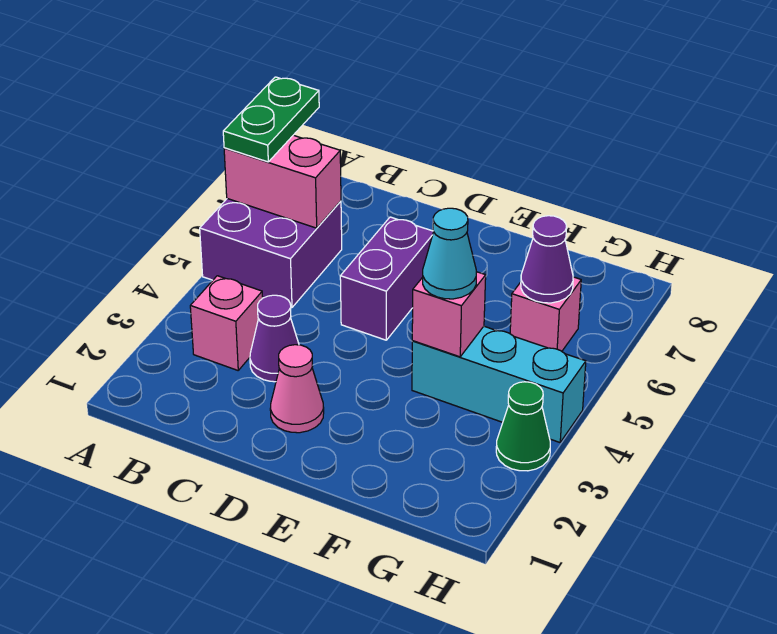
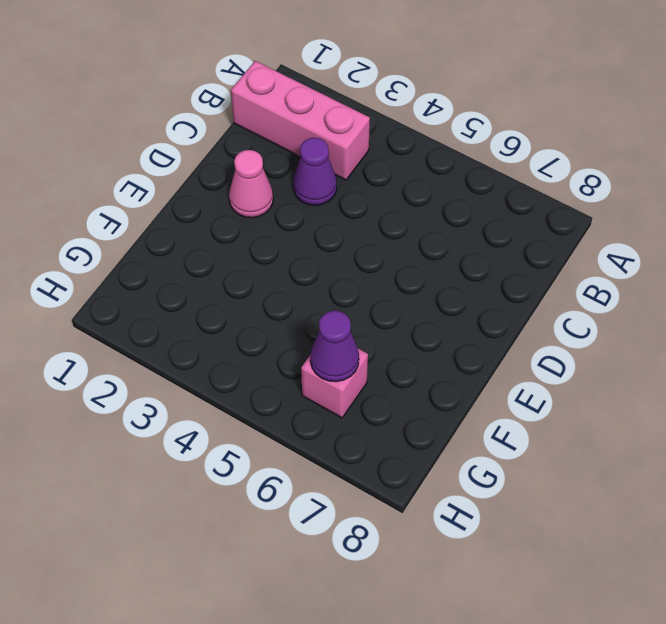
pink 1x3 brick [231,61,370,180] -> pink 1x1 brick [190,276,263,370]
none -> purple 2x2 brick [200,199,342,308]
none -> purple 1x2 brick [340,217,434,340]
none -> cyan 1x3 brick [412,326,586,442]

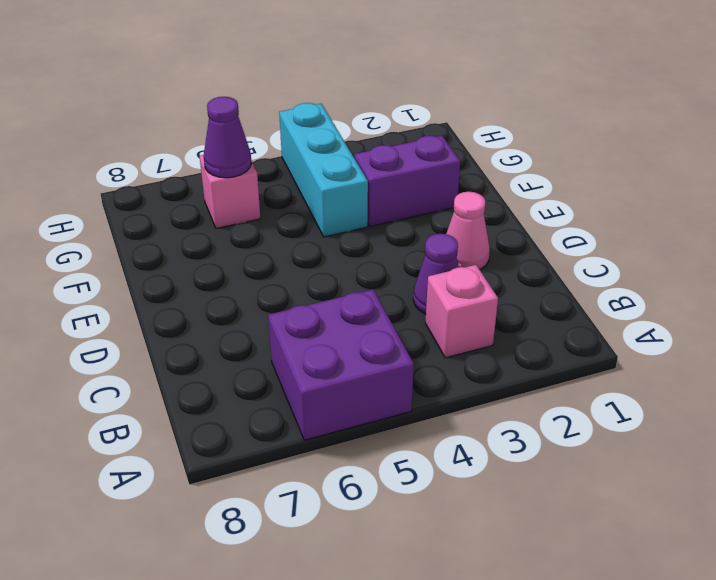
purple 1x2 brick [354,136,460,227] -> purple 1x2 brick moved to [340,217,434,340]
none -> green 1x1 cone [496,382,550,471]
none -> pink 1x2 brick [224,135,341,228]
none -> pink 1x1 brick [412,272,486,357]

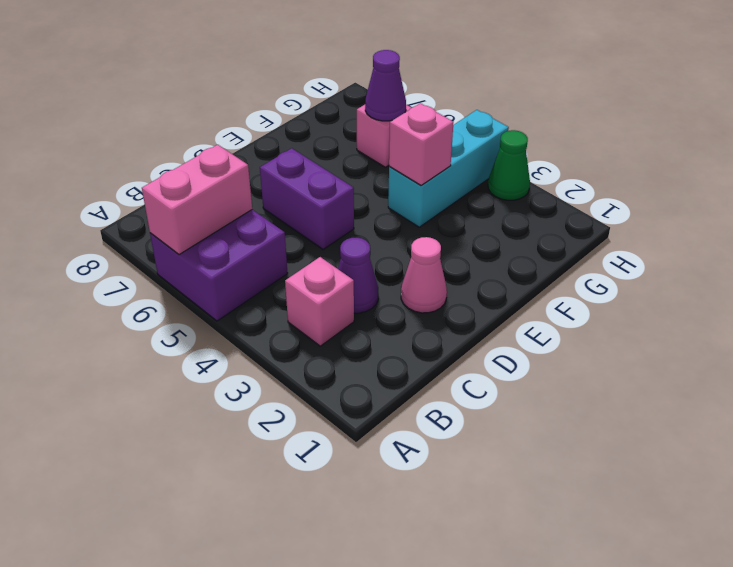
none -> green 1x2 plate [223,77,319,162]
none -> cyan 1x1 cone [423,208,476,299]

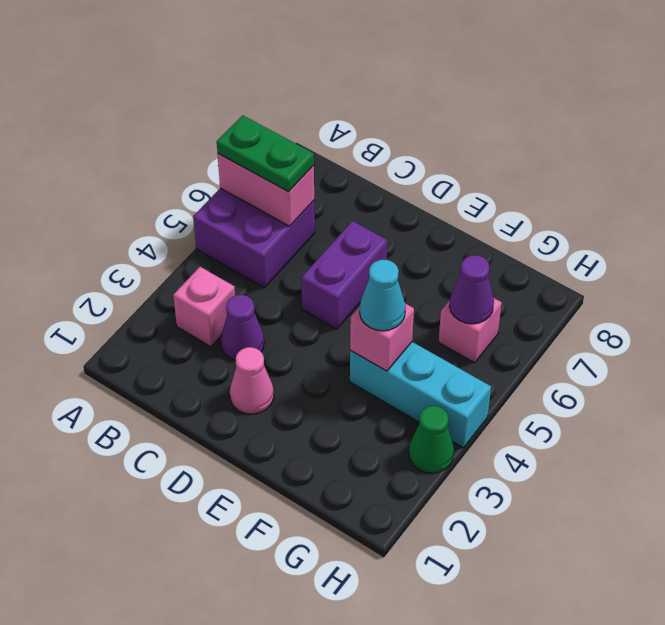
green 1x2 plate [217,115,314,192] -> green 1x2 plate turned to [223,77,319,162]

